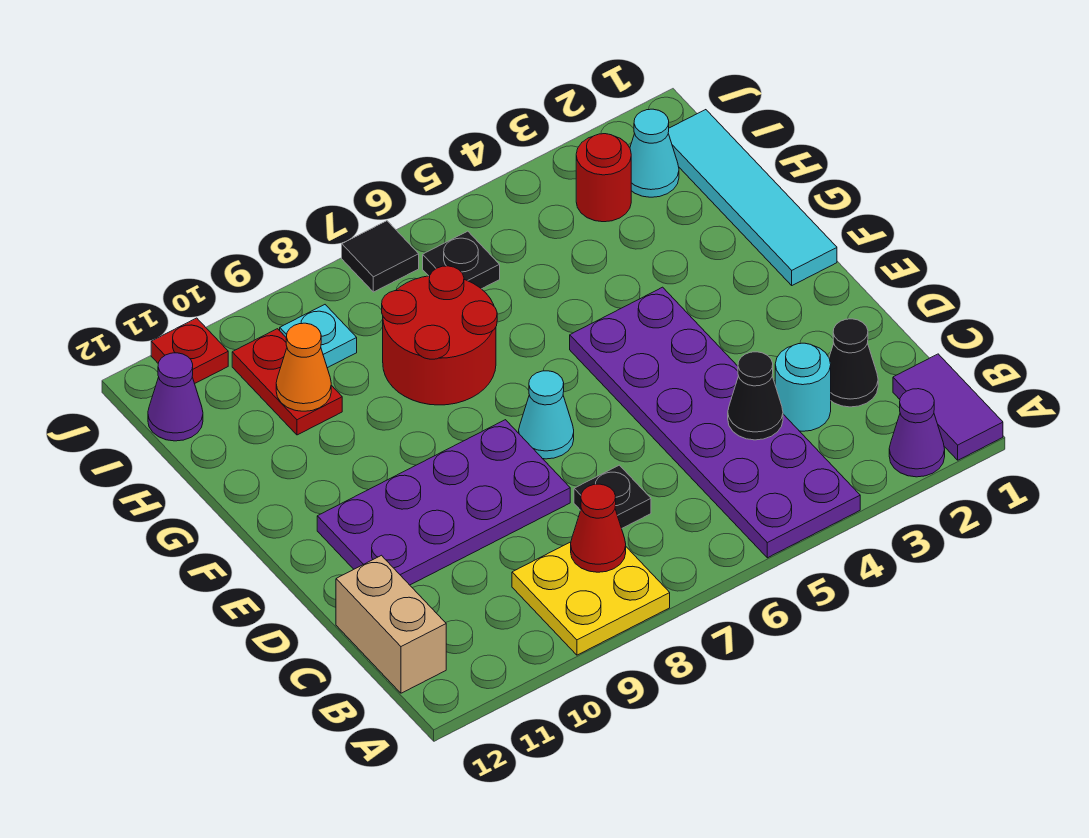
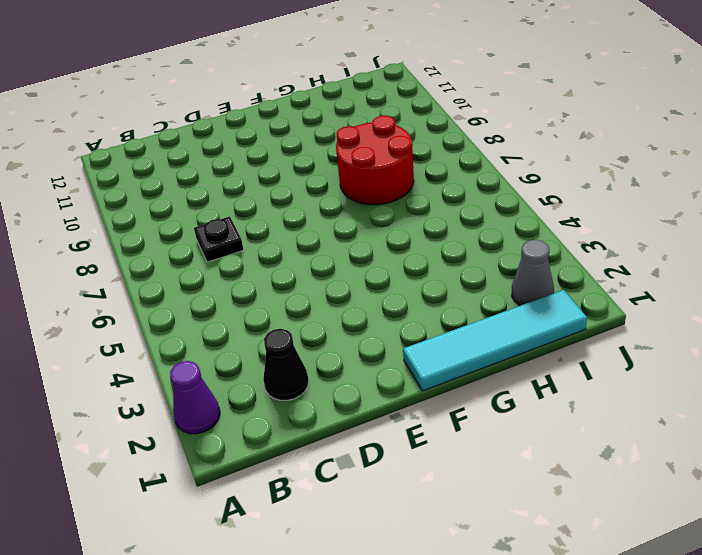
grey 1x1 cone [512,240,554,306] -> cyan 1x1 cone [630,109,679,197]
none -> purple 1x2 tile [893,354,1003,460]
none -> purple 2x6 plate [570,287,860,558]
none -> yellow 2x2 plate [512,542,670,655]

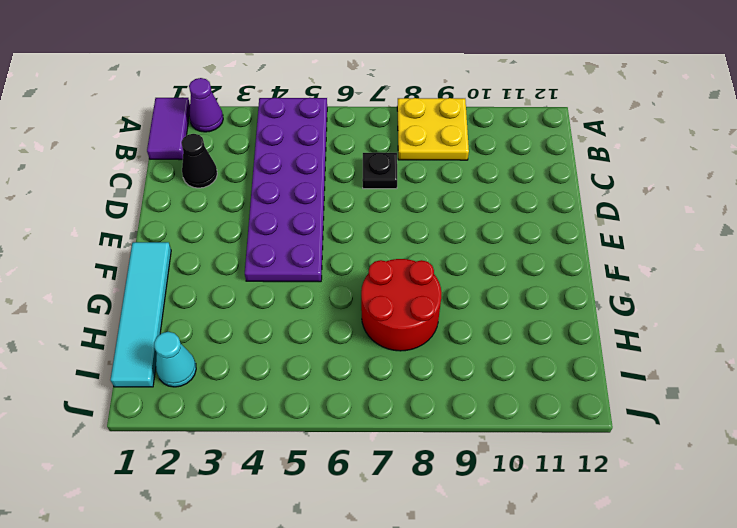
none -> tan 1x2 brick [336,555,446,693]
none -> cyan 1x1 round brick [775,343,831,431]
none -> purple 2x4 plate [317,420,570,585]

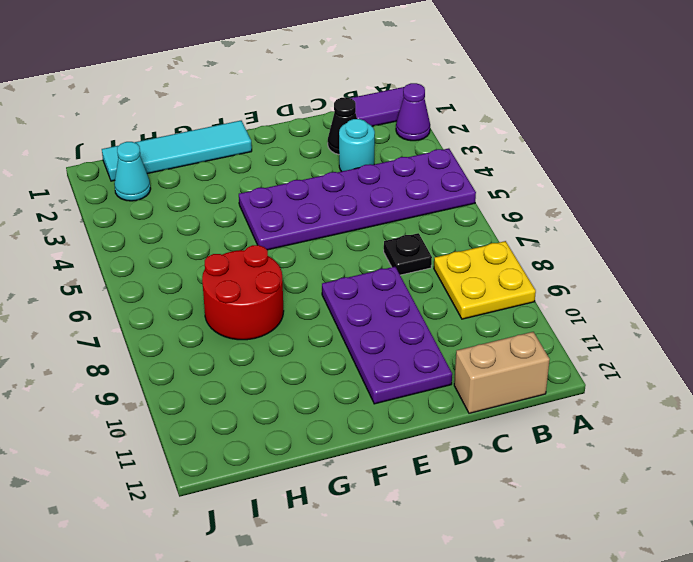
none -> cyan 1x1 cone [519,371,574,459]
none -> red 1x2 plate [232,329,342,435]
none -> red 1x1 round brick [576,134,631,222]

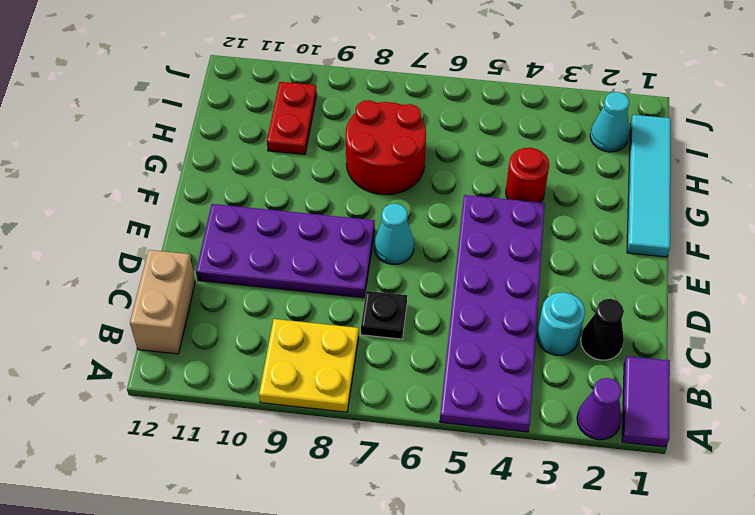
red 1x1 round brick [506,148,549,202] -> red 1x1 round brick moved to [576,134,631,222]
none -> black 1x1 plate [423,231,500,289]
none -> cyan 1x1 plate [280,305,357,368]
none -> purple 1x1 cone [148,353,203,441]

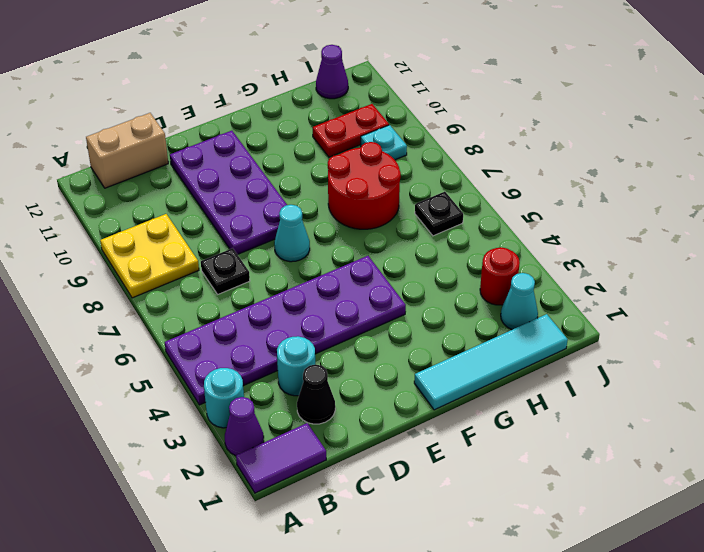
cyan 1x1 round brick [204,368,244,428] -> none
none -> black 1x1 tile [342,221,419,292]
none -> red 1x1 plate [151,318,228,384]
none -> red 1x1 cone [571,484,626,572]

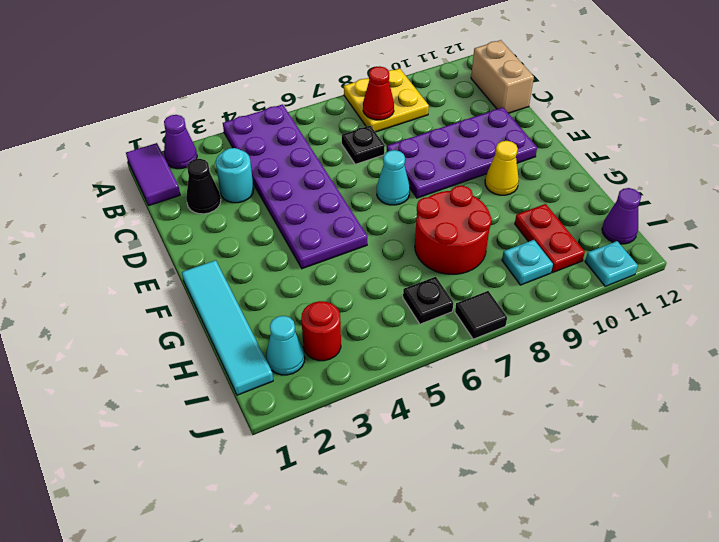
yellow 1x1 cone [485,141,519,195] -> none
cyan 1x1 plate [585,241,638,286] -> red 1x1 plate [151,318,228,384]
none -> black 1x1 cone [728,352,783,440]
none -> orange 1x1 cone [276,323,331,411]

